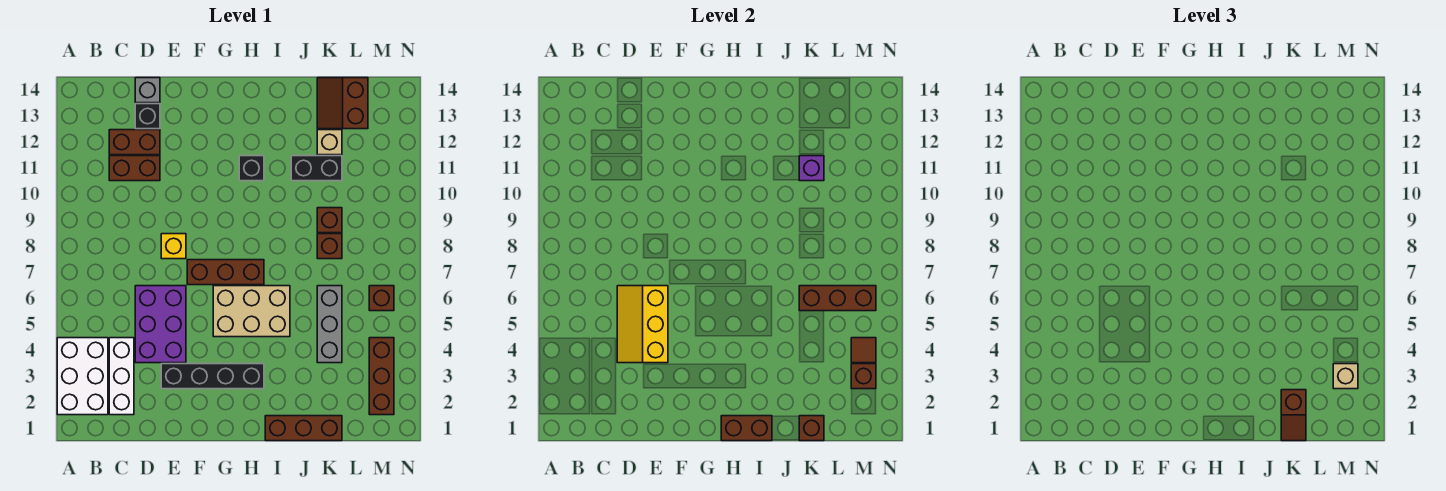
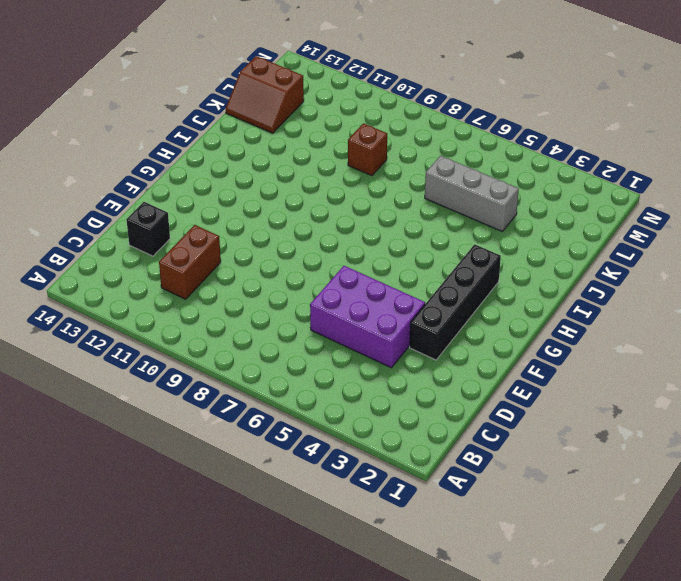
none -> white 2x3 brick [57,338,108,415]
none -> white 1x3 brick [109,338,134,415]
none -> brown 1x2 brick [109,130,160,155]
none -> grey 1x1 brick [135,78,160,103]

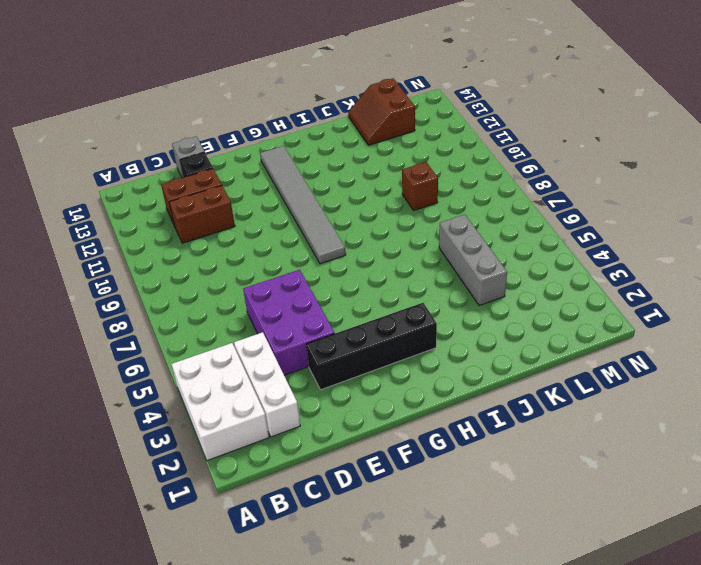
grey 1x6 tile [260,146,346,264] -> none
none -> yellow 1x1 brick [161,234,186,259]
none -> brown 1x3 brick [187,260,264,285]
none -> tan 2x3 brick [213,286,290,337]
none -> black 1x1 brick [239,156,264,181]

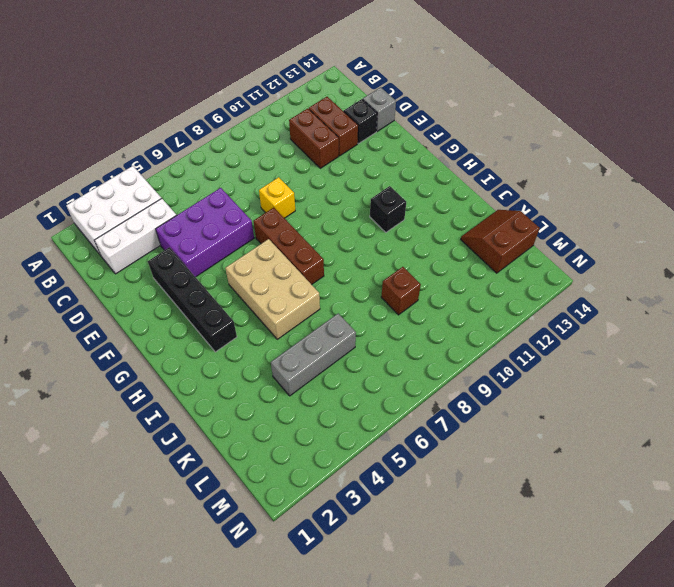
none -> brown 1x3 brick [265,416,342,441]
none -> black 1x2 brick [291,156,342,181]
none -> brown 1x1 brick [317,234,342,259]
none -> tan 1x1 brick [317,130,342,155]

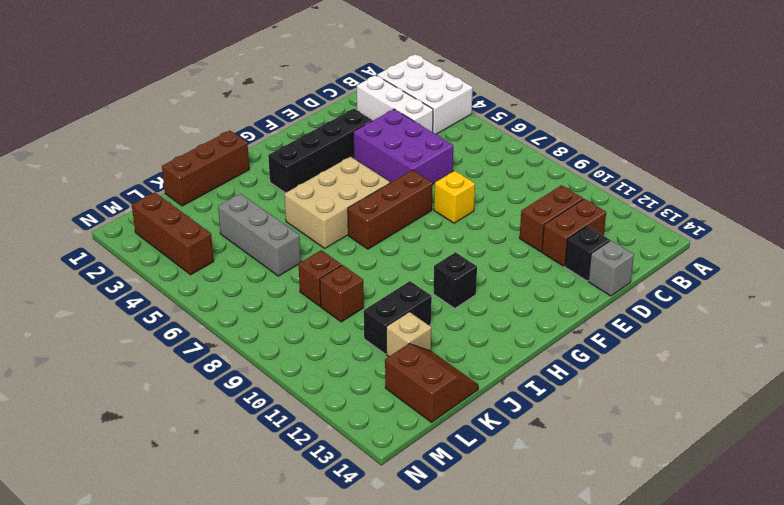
none -> brown 1x1 brick [369,286,394,311]
none -> yellow 2x3 slope [617,286,668,363]
none -> brown 1x2 brick [721,416,772,441]
none -> brown 1x1 brick [799,416,824,441]

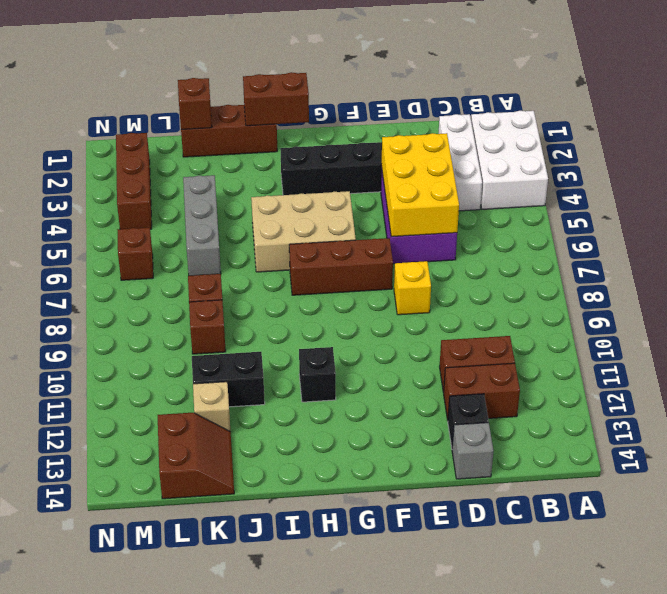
yellow 2x3 brick [381,133,459,237] -> yellow 2x3 slope [617,286,668,363]
none -> brown 1x3 brick [799,286,876,311]
none -> purple 1x1 brick [799,156,824,181]
none -> brown 1x1 brick [851,364,876,389]
none -> brown 1x1 tile [851,338,876,363]

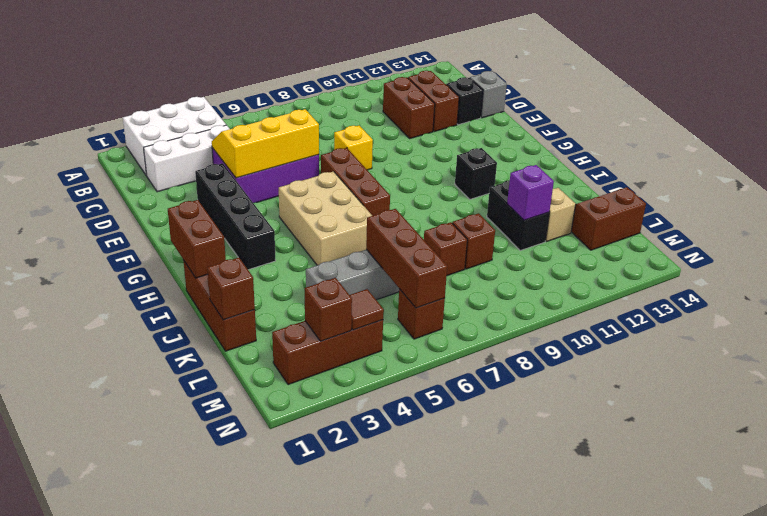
none -> brown 1x2 slope [1281,390,1306,441]
none -> tan 1x1 brick [1333,364,1358,389]

